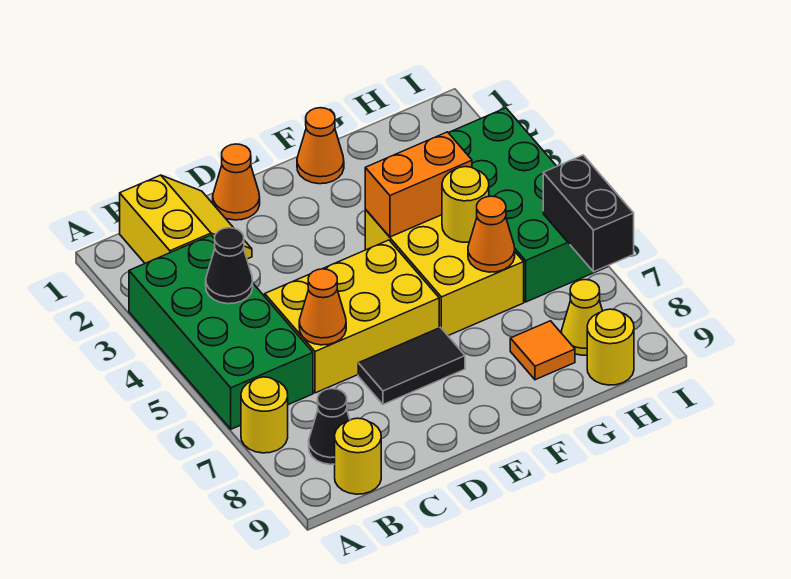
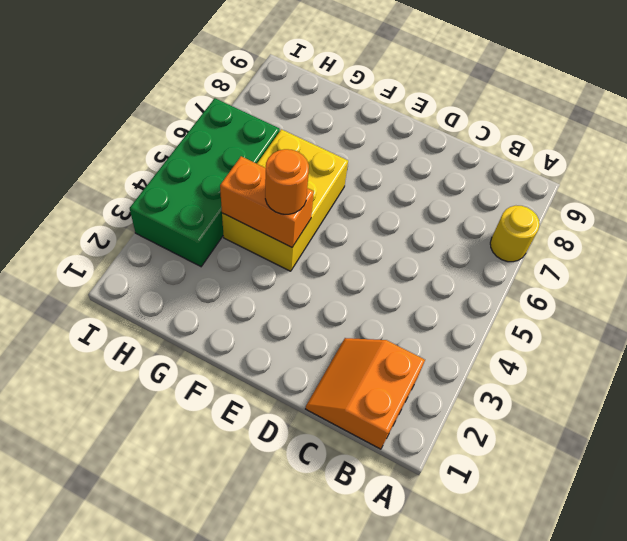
orange 2x2 slope [306,338,425,449] -> yellow 2x2 slope [120,175,252,263]
orange 1x1 round brick [265,149,309,214] -> none
none -> green 2x4 brick [129,235,313,429]
none -> black 1x1 cone [309,389,350,465]
none -> yellow 1x1 round brick [335,418,381,494]

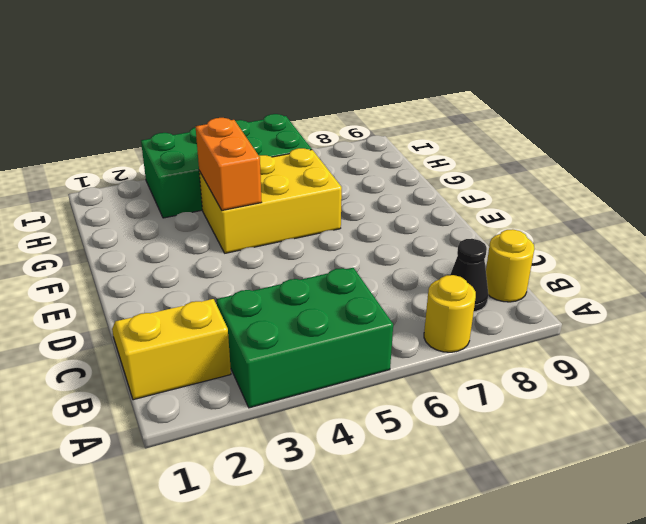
green 2x3 brick [216,268,393,408] -> green 2x4 brick [129,235,313,429]
none -> yellow 2x3 brick [265,240,439,393]
none -> orange 1x1 cone [213,144,260,220]
none -> black 1x2 tile [358,328,465,404]

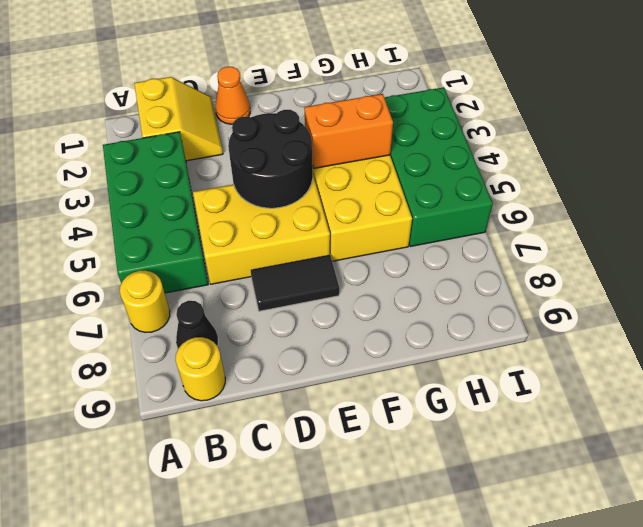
black 2x2 round brick [228,110,313,208] -> none
none -> orange 1x1 cone [297,108,344,184]
none -> orange 1x1 tile [510,321,575,380]
none -> yellow 1x1 cone [561,280,602,355]

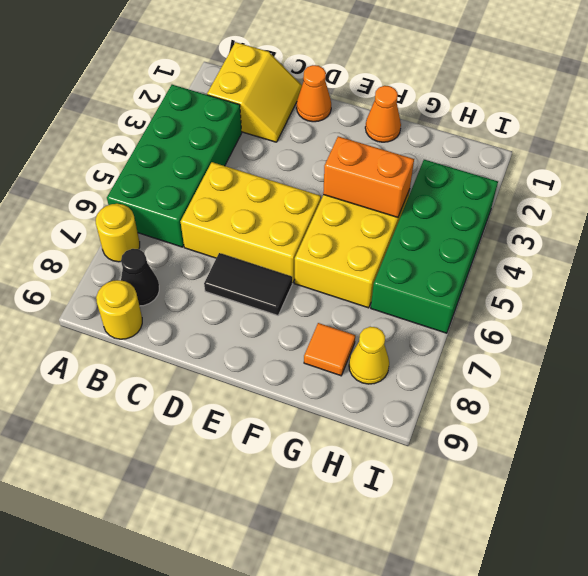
none -> yellow 1x1 round brick [587,309,634,385]
none -> black 1x1 cone [206,228,253,304]
none -> orange 1x1 cone [299,269,346,345]

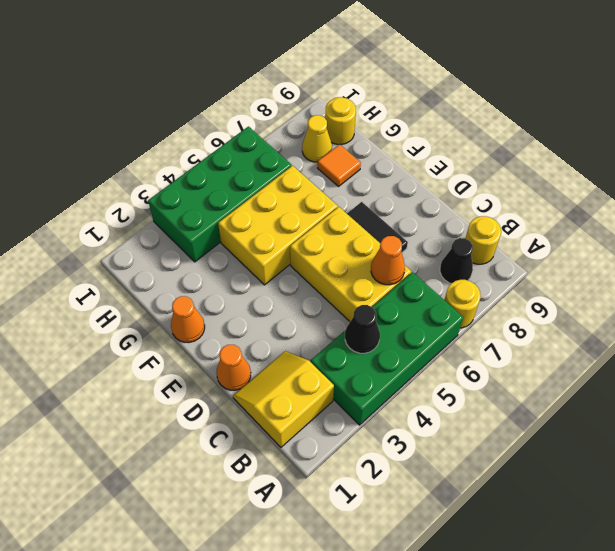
none -> orange 1x2 brick [365,132,472,237]
none -> yellow 1x1 round brick [442,167,489,242]
none -> orange 1x1 cone [468,196,515,272]

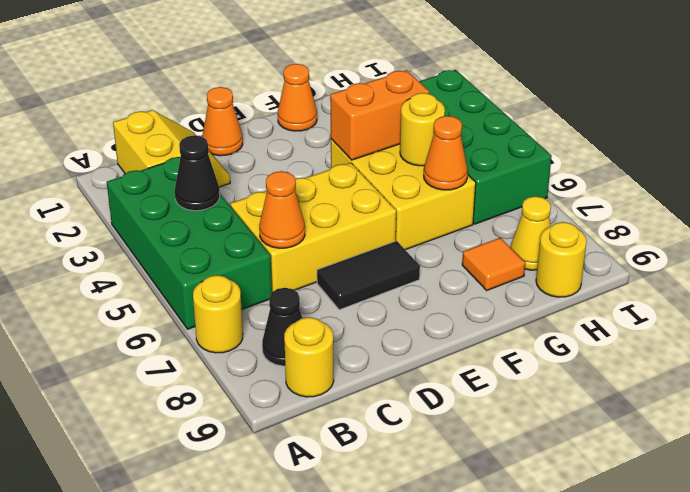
none -> black 1x2 brick [543,155,634,272]

